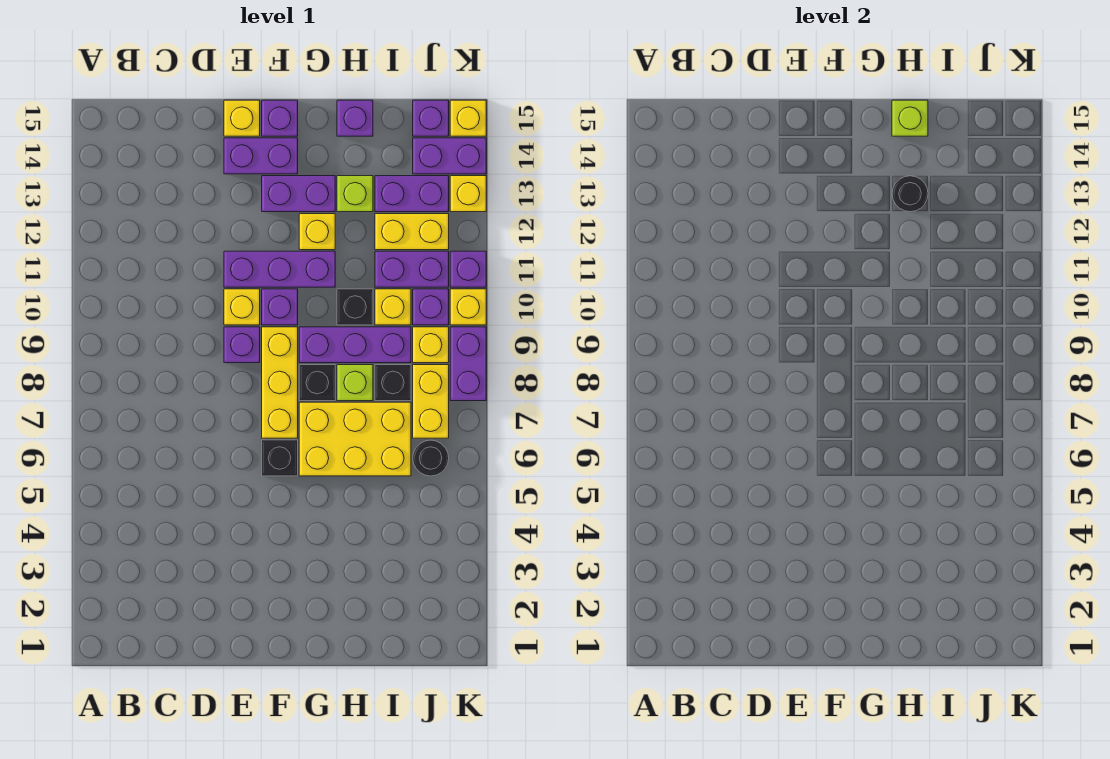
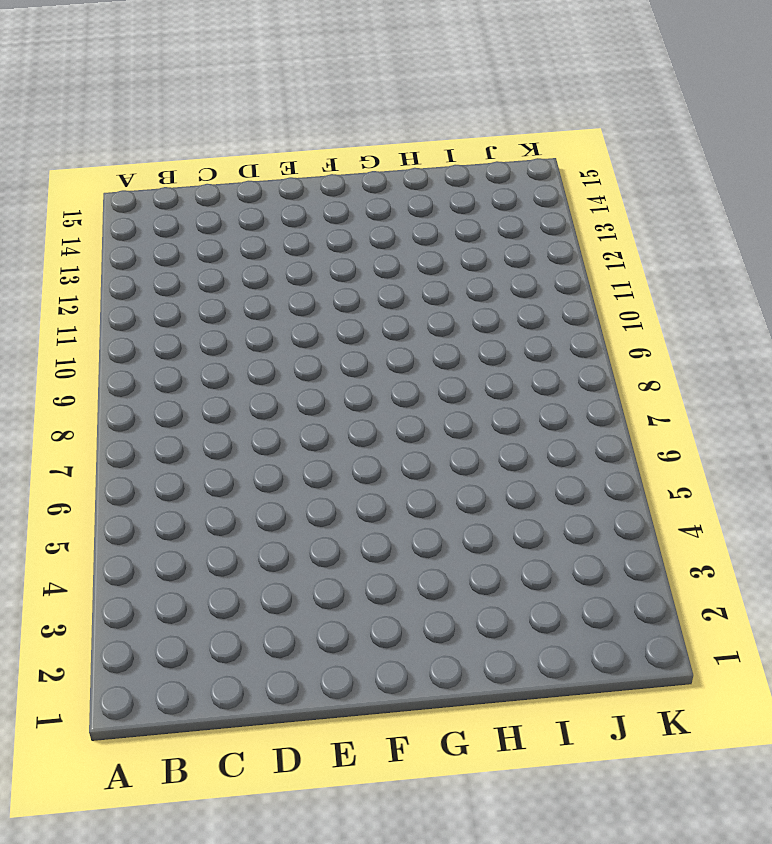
none -> purple 1x1 brick [224,327,260,363]
none -> yellow 1x1 brick [224,289,260,325]
none -> purple 1x3 brick [224,251,335,287]
none -> purple 1x2 brick [224,138,298,174]

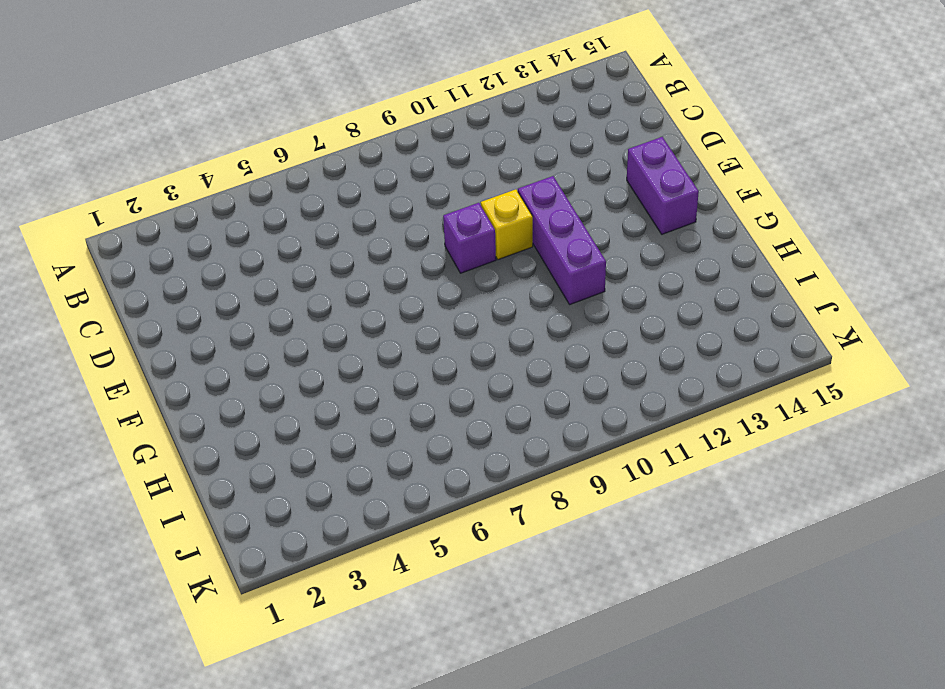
none -> yellow 1x1 brick [224,100,260,136]
none -> black 1x1 brick [262,440,298,476]
none -> yellow 1x3 brick [262,327,298,438]
none -> purple 1x1 brick [262,289,298,325]

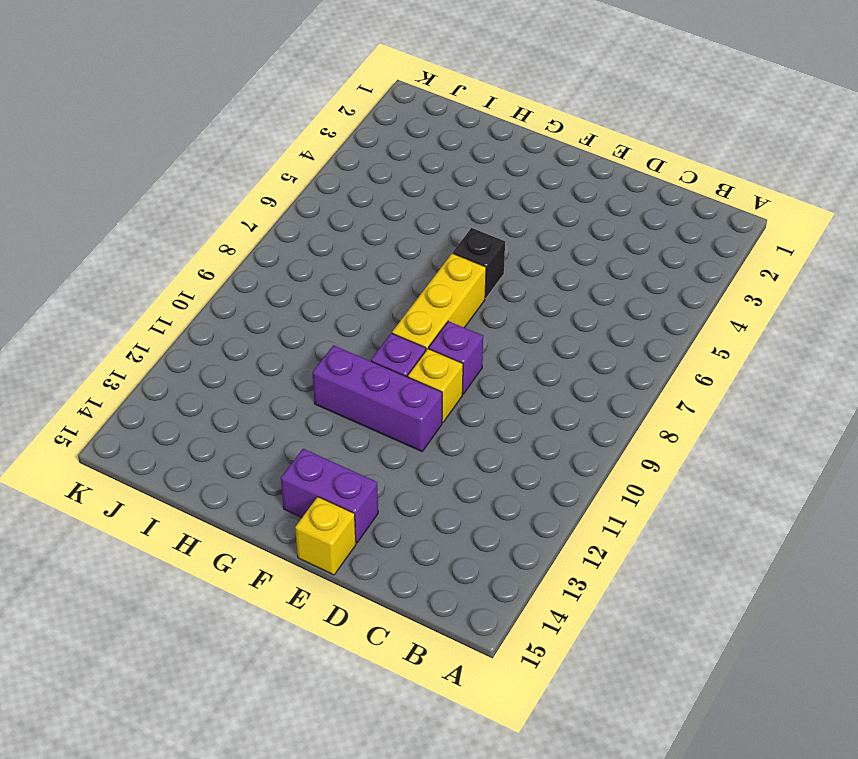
none -> purple 1x2 brick [262,176,335,212]
none -> purple 1x1 brick [262,100,298,136]
none -> yellow 2x3 brick [299,402,411,476]
none -> black 1x1 brick [299,365,335,401]

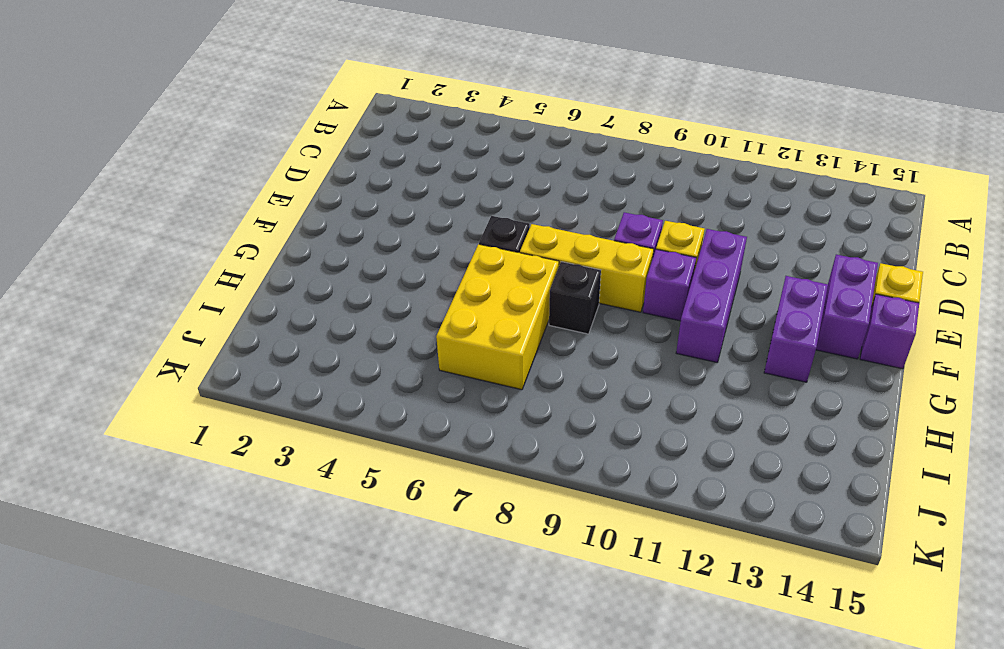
none -> purple 1x3 brick [299,327,411,363]
none -> yellow 1x1 brick [299,214,335,250]
none -> lime 1x1 brick [337,365,373,401]
none -> black 1x1 brick [337,289,373,325]

